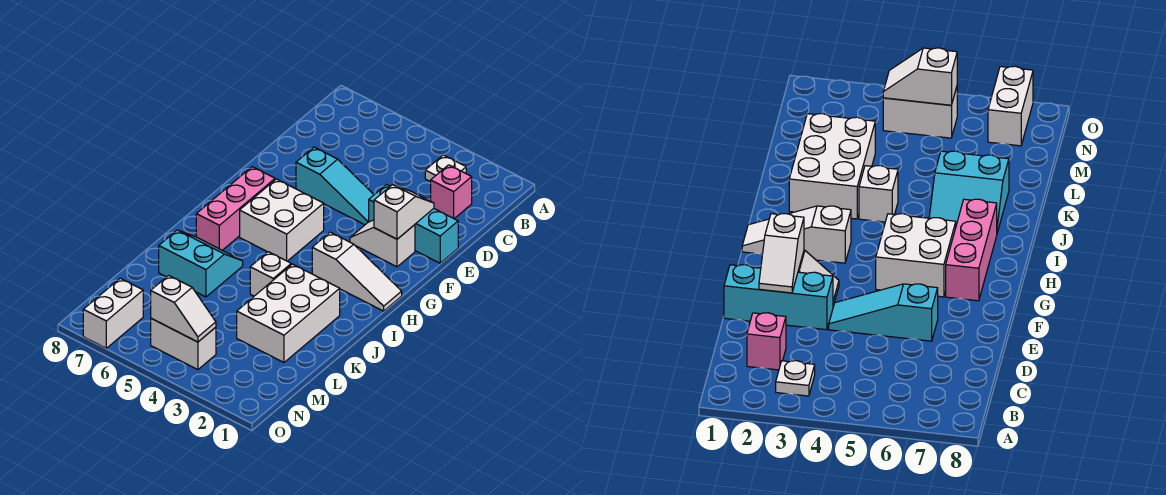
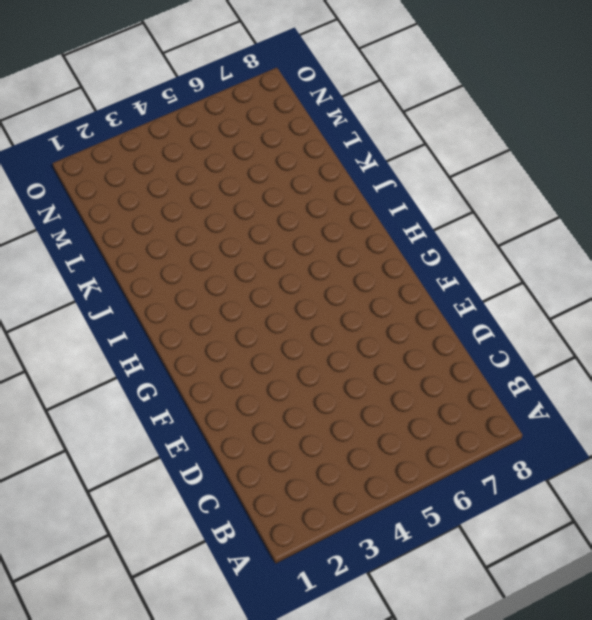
none -> white 1x1 plate [425,155,466,182]
none -> pink 1x1 brick [431,165,472,219]
none -> cyan 1x3 brick [369,184,458,263]

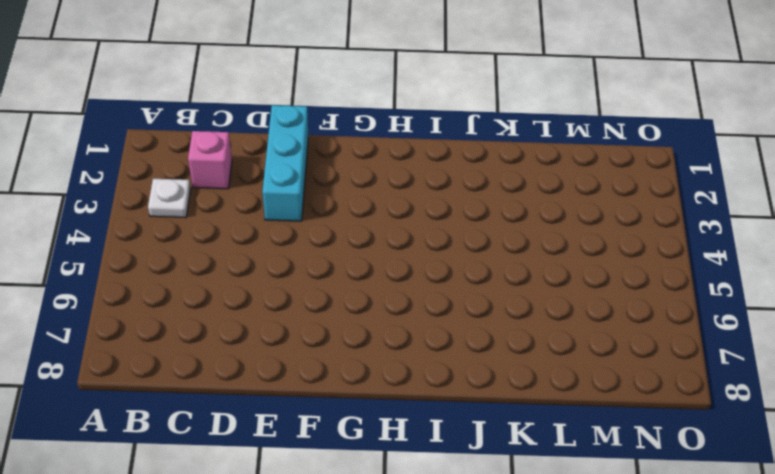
none -> cyan 1x3 slope [296,147,374,225]
none -> white 1x2 slope [350,220,415,267]
none -> white 2x2 brick [240,179,324,261]

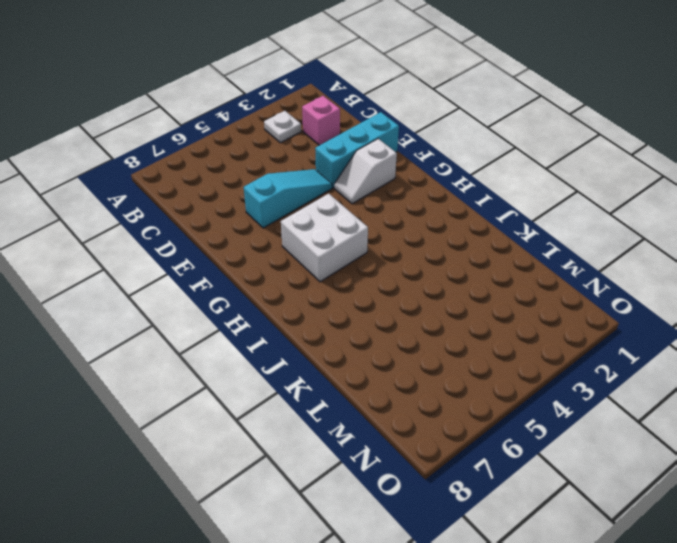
none -> pink 1x3 brick [196,167,275,250]
none -> white 1x3 slope [312,232,402,311]
none -> white 2x3 brick [237,264,340,362]

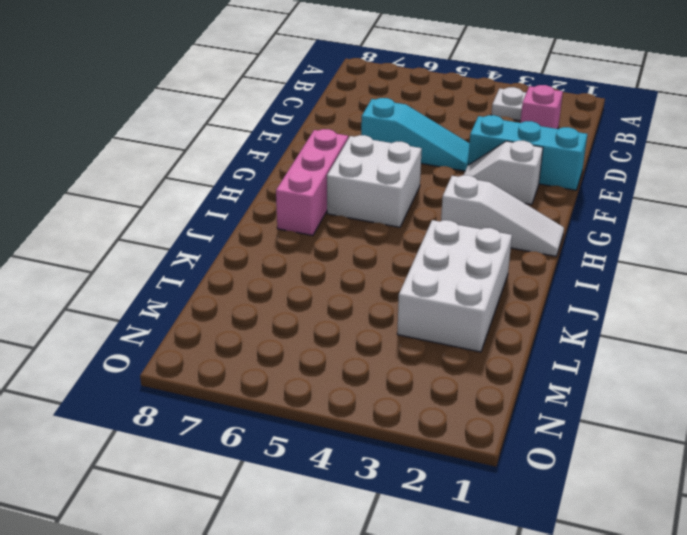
none -> white 1x1 brick [250,252,291,296]
none -> cyan 2x2 slope [159,230,243,297]
none -> white 1x2 brick [151,318,216,370]

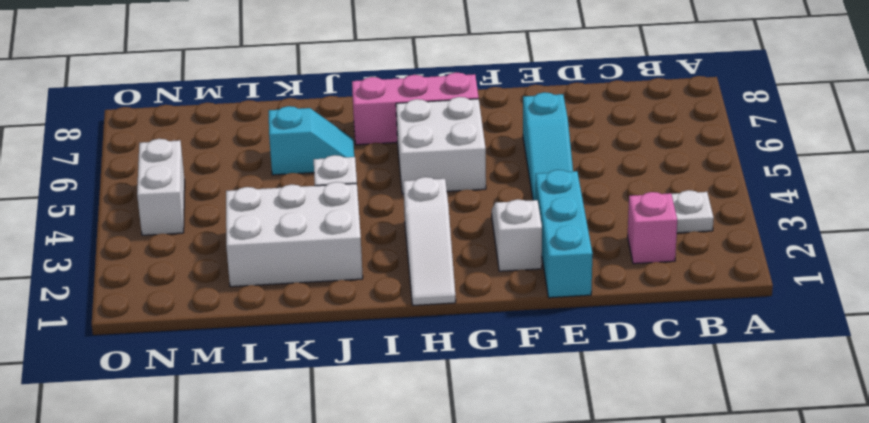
cyan 1x2 slope [269,106,354,175] -> cyan 2x2 slope [159,230,243,297]
none -> white 1x2 brick [83,278,143,348]
none -> white 1x2 slope [374,185,434,239]
none -> white 1x2 slope [151,275,216,342]

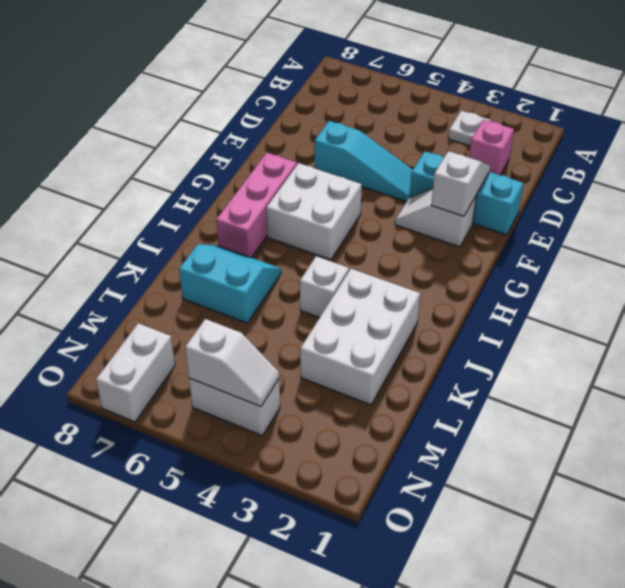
none -> white 1x3 slope [312,232,402,311]

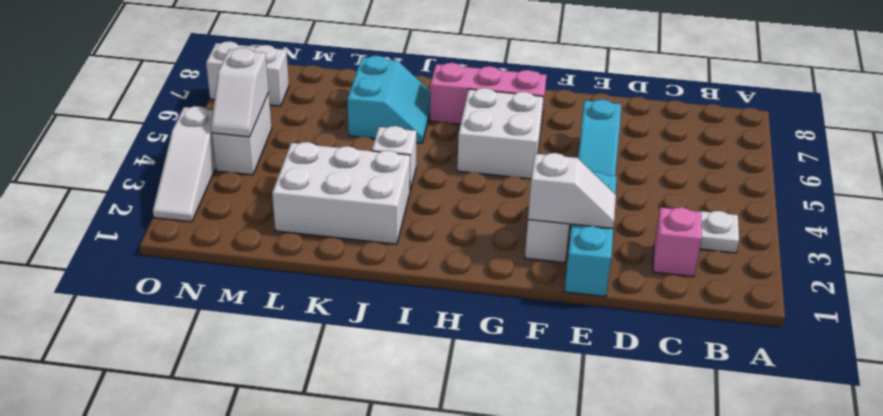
white 1x3 slope [153,106,216,222] -> white 1x3 slope moved to [312,232,402,311]

